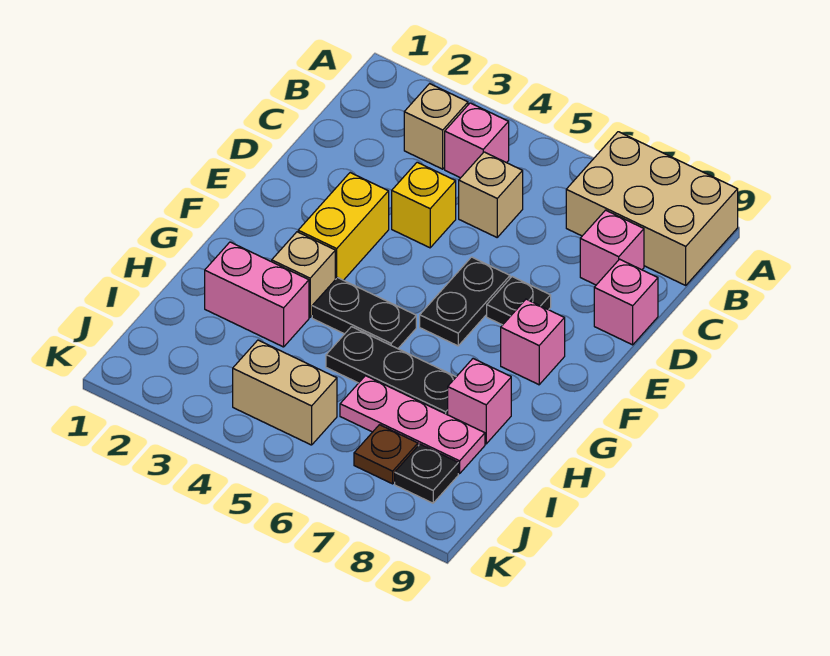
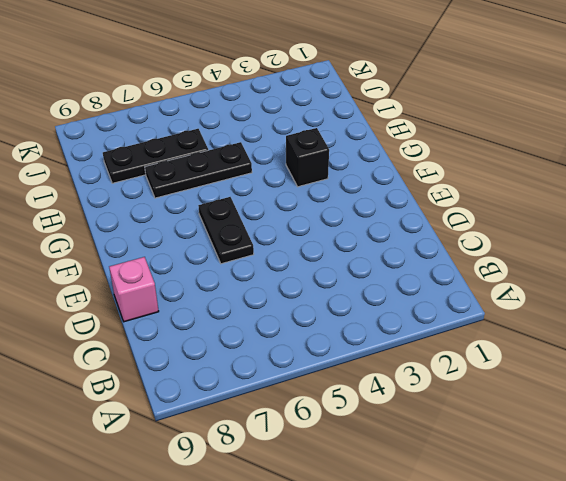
black 1x1 brick [286,128,329,187] -> tan 1x1 brick [272,232,335,317]
black 1x3 plate [103,129,208,183] -> pink 1x3 plate [340,376,485,474]
none -> tan 2x3 brick [566,132,738,285]
none -> tan 1x1 brick [404,84,468,169]
none -> pink 1x1 brick [445,103,509,178]

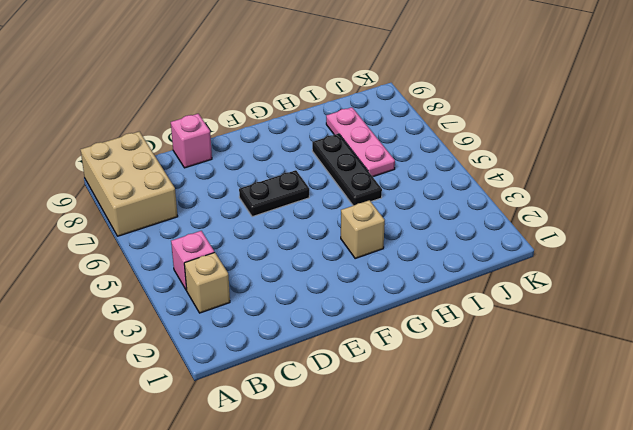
none -> tan 1x1 brick [459,152,523,237]
none -> pink 1x1 brick [580,210,644,285]
none -> yellow 1x1 brick [392,162,456,248]

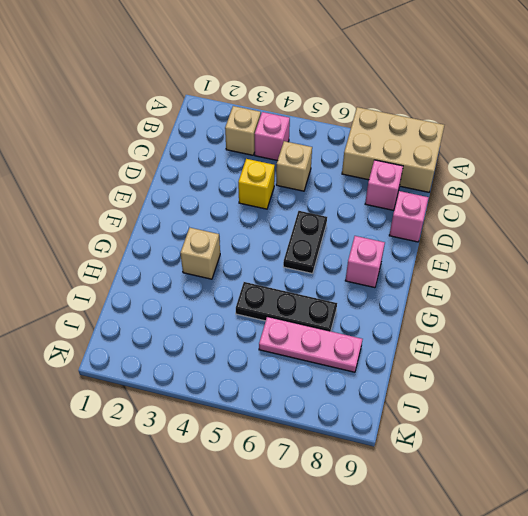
none -> yellow 1x2 brick [298,173,389,280]
none -> black 1x1 plate [487,277,551,325]
none -> black 1x2 plate [312,278,416,349]

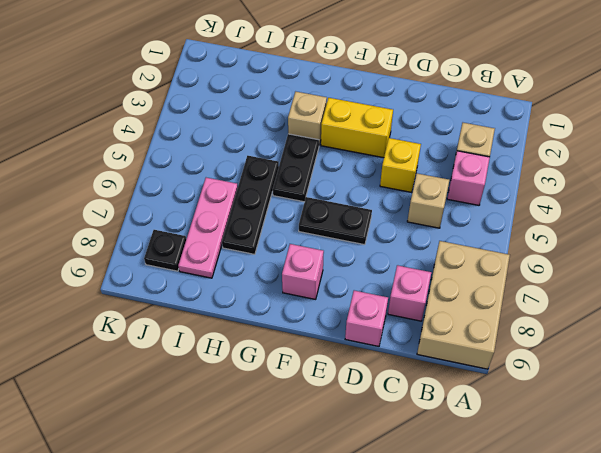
none -> black 1x1 plate [487,277,551,325]
none -> pink 1x2 brick [205,242,309,347]
none -> pink 1x1 brick [448,359,511,444]

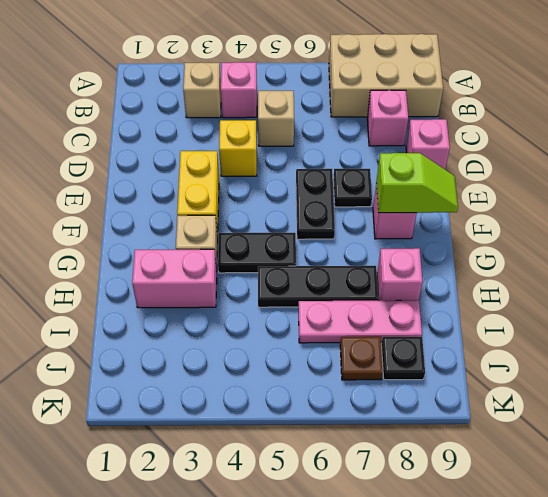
lime 1x2 slope [376,153,458,213] -> none
none -> tan 1x2 brick [233,340,337,445]

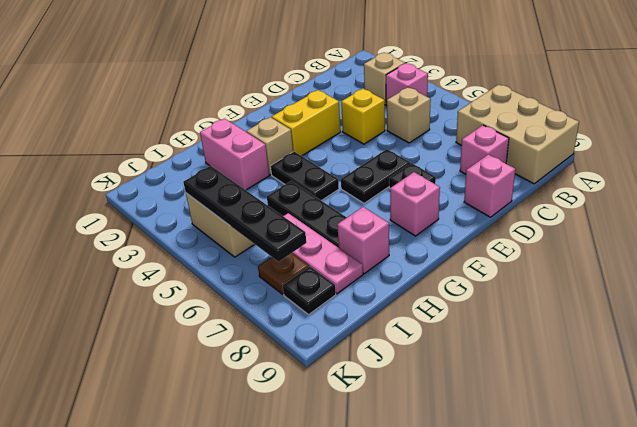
black 1x4 plate [183,166,306,262] -> none

